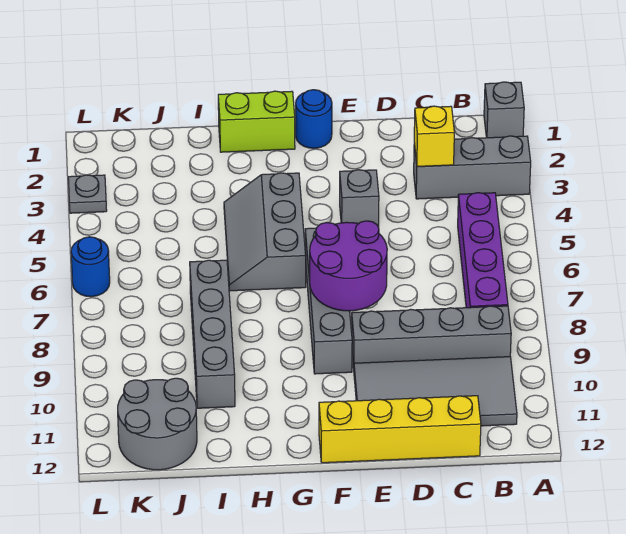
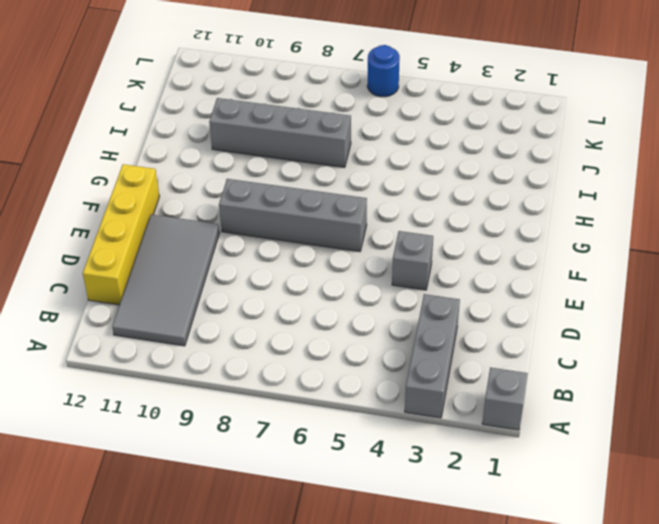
none -> purple 1x4 brick [458,193,508,308]
none -> grey 1x4 brick [352,306,511,368]
none -> blue 1x1 round brick [296,90,332,148]

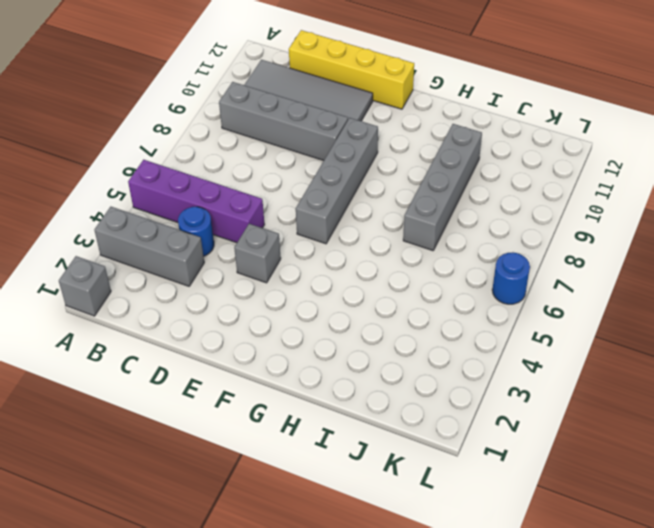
purple 1x4 brick [128,160,264,243] -> purple 1x4 brick turned to [458,193,508,308]
blue 1x1 round brick [178,207,214,256] -> blue 1x1 round brick moved to [296,90,332,148]
none -> lime 1x2 brick [218,91,295,152]
none -> grey 2x3 slope [224,173,306,291]
none -> grey 2x2 round brick [118,378,197,470]

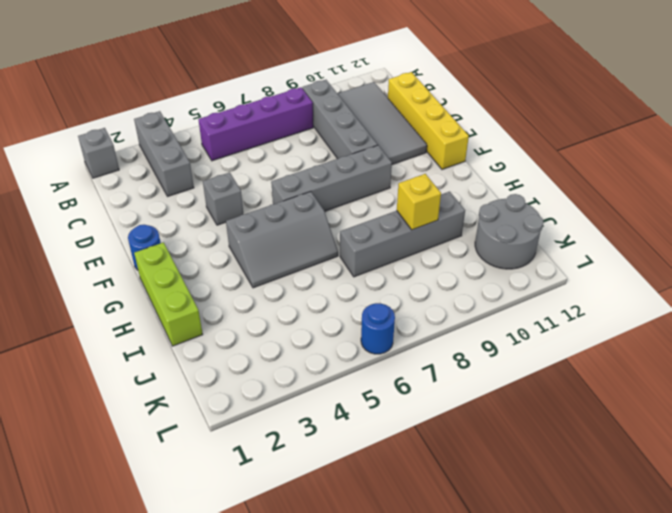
lime 1x3 brick [134,242,203,346] -> lime 1x2 brick [218,91,295,152]
yellow 1x1 brick [397,174,441,230] -> yellow 1x1 brick moved to [414,106,454,166]
none -> grey 1x1 plate [68,175,107,213]
none -> purple 2x2 round brick [310,221,387,311]

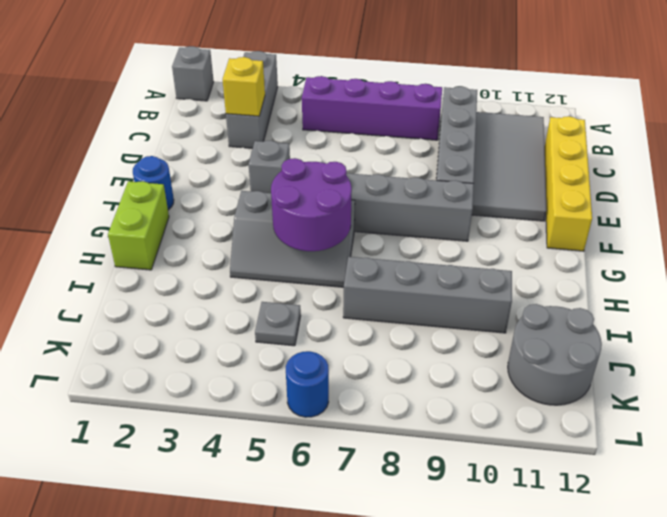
purple 2x2 round brick [271,158,352,251] -> purple 2x2 round brick moved to [310,221,387,311]
grey 1x1 plate [255,302,301,346] -> grey 1x1 plate moved to [68,175,107,213]

